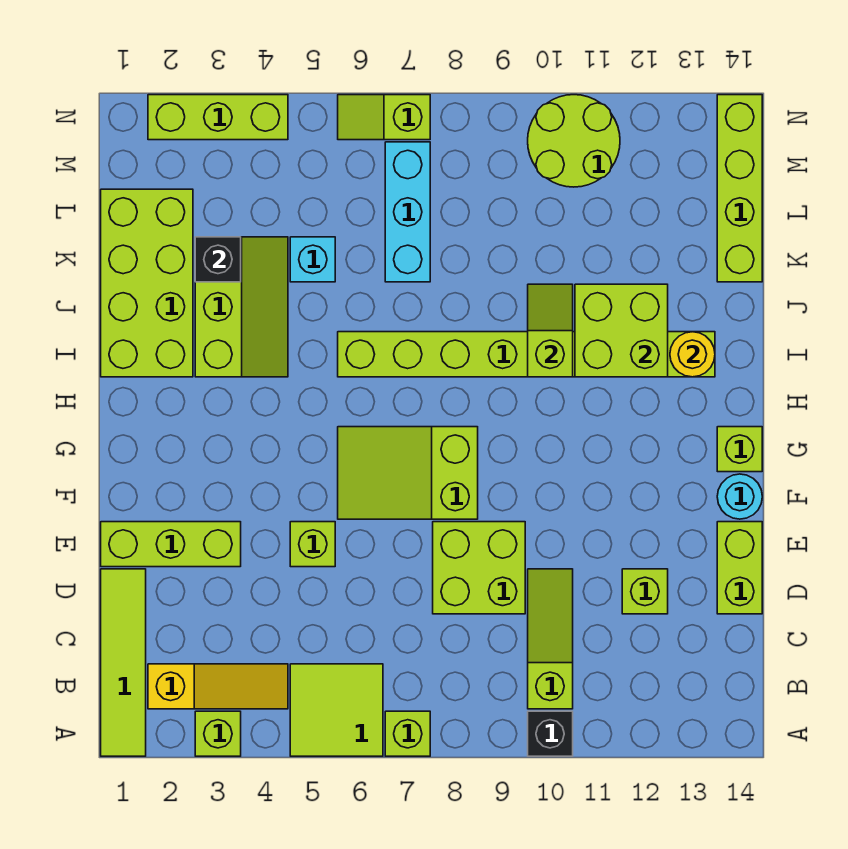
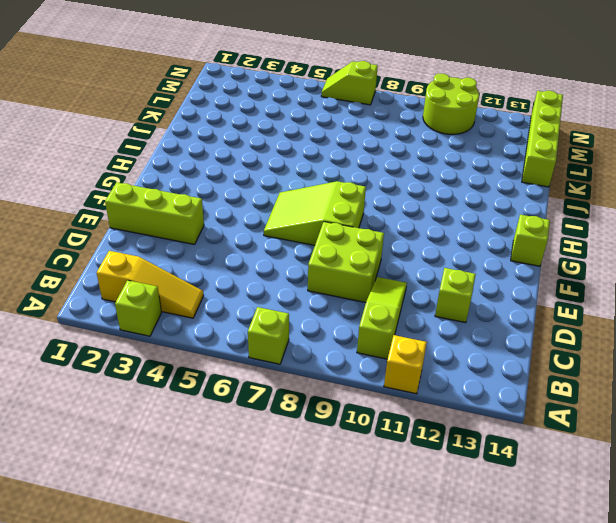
yellow 1x1 brick [384,335,427,394] -> none
none -> lime 1x4 tile [101,569,146,756]
none -> lime 2x2 tile [290,664,383,756]
none -> black 1x1 brick [528,711,573,756]

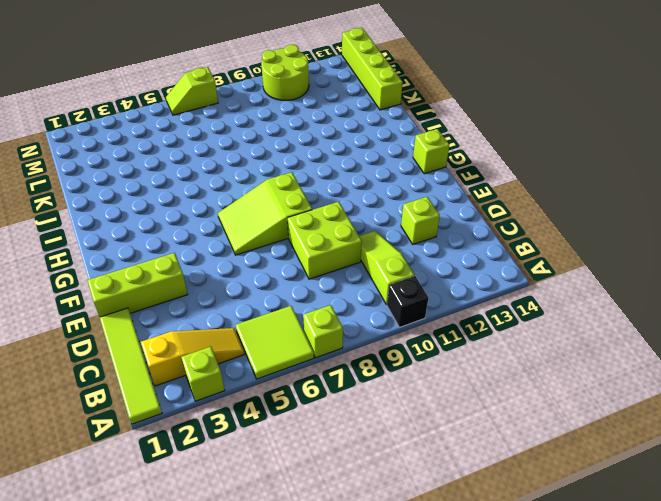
none -> lime 1x2 brick [717,522,762,614]
none -> lime 1x1 brick [290,522,335,567]
none -> cyan 1x1 round brick [717,474,762,519]

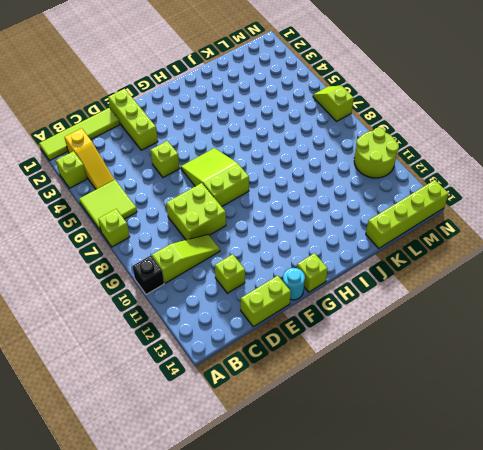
none -> lime 2x4 brick [101,189,193,377]
none -> lime 2x3 slope [195,237,288,377]
none -> lime 1x8 brick [338,332,715,377]

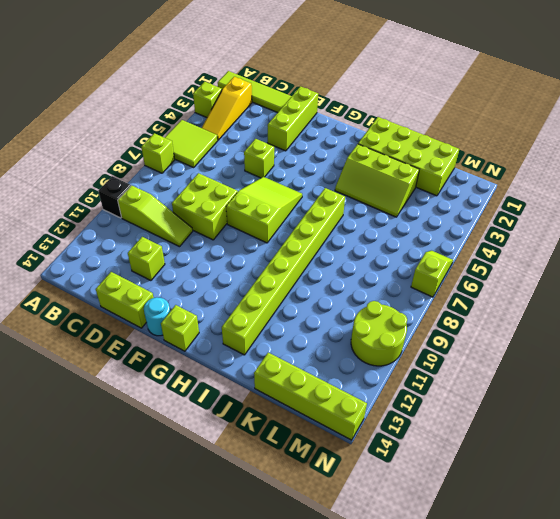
none -> cyan 1x1 brick [290,237,335,282]
none -> cyan 1x3 brick [385,142,430,282]
none -> lime 1x3 brick [148,95,288,140]

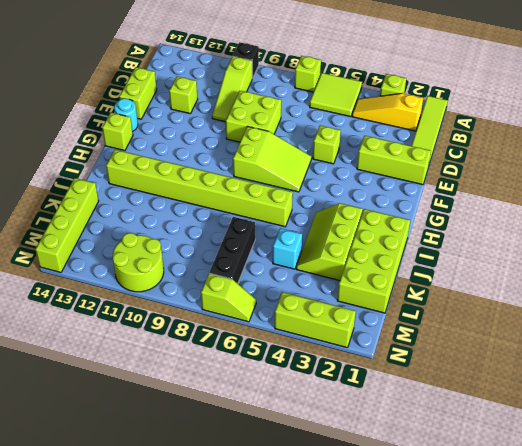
black 1x3 brick [209,217,255,284] -> cyan 1x3 brick [385,142,430,282]
none -> lime 1x2 slope [528,284,573,377]
none -> lime 2x2 brick [575,284,668,377]
none -> yellow 1x1 round brick [670,332,715,377]

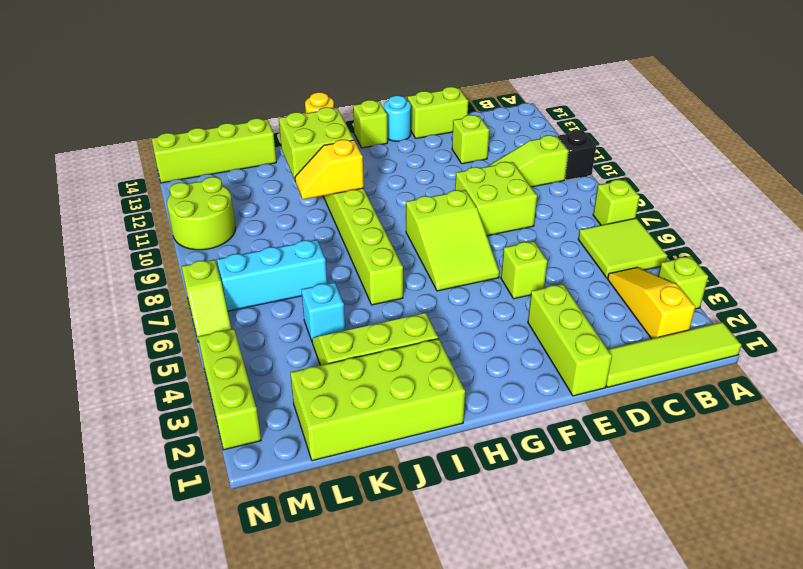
yellow 1x2 slope [295,140,364,199] -> lime 1x2 slope [528,284,573,377]
none -> black 1x1 brick [195,237,241,282]

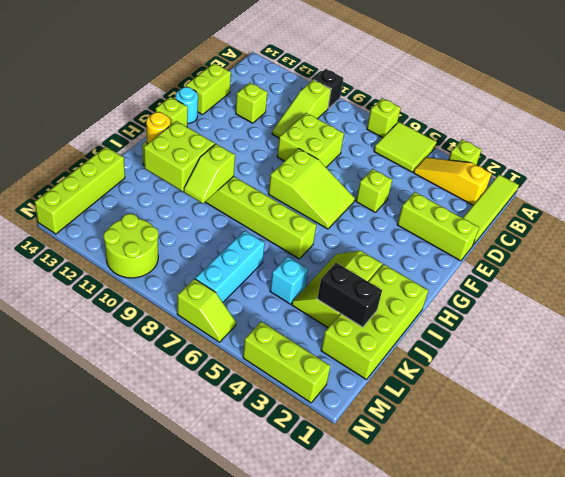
black 1x2 brick [317,263,382,327] -> black 1x1 brick [195,237,241,282]

